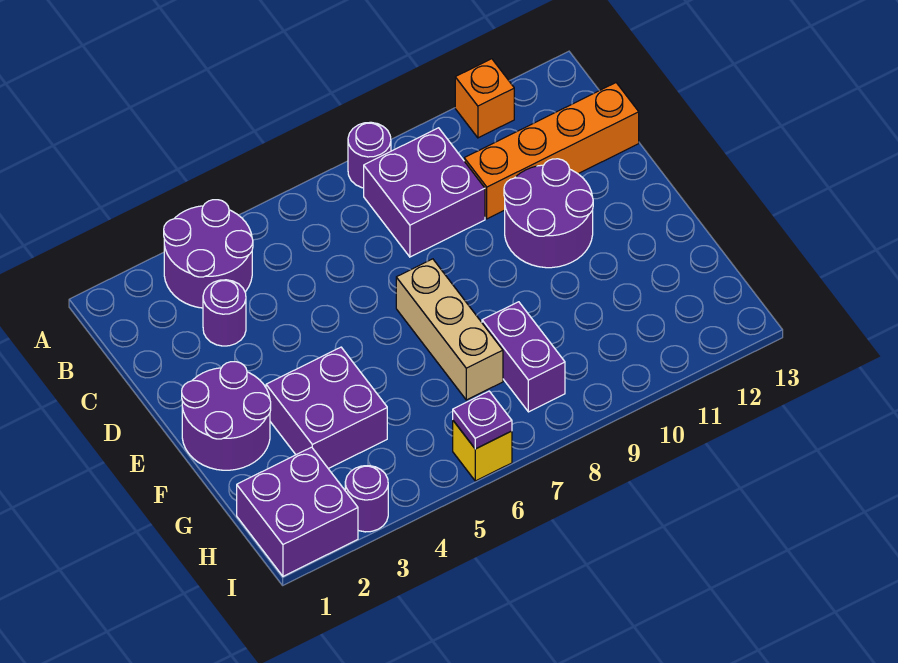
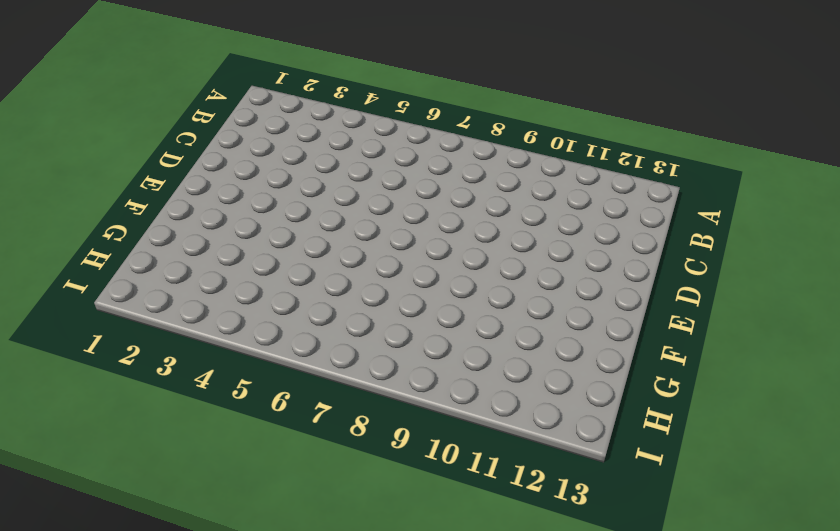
none -> purple 2x2 round brick [164,200,253,308]
none -> purple 1x1 round brick [348,122,391,188]
none -> orange 1x1 brick [455,59,514,138]

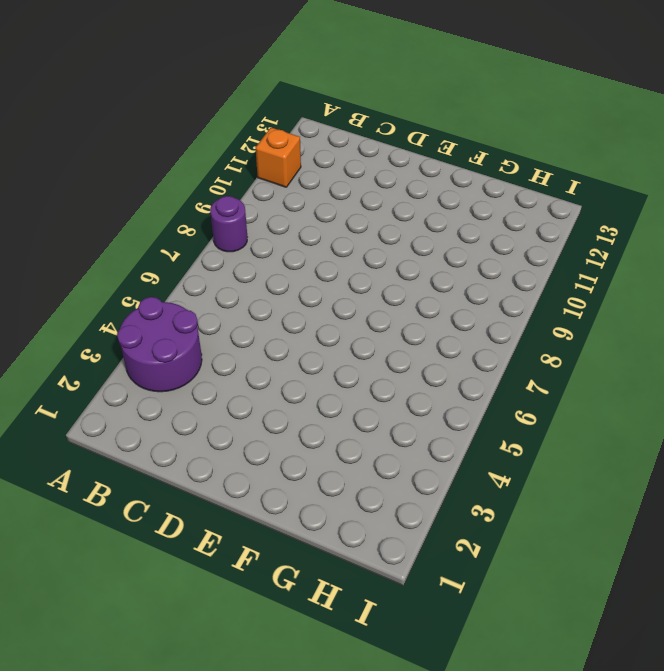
none -> purple 2x2 brick [364,128,485,257]
none -> purple 1x1 round brick [203,280,246,346]
none -> orange 1x4 brick [464,83,639,219]

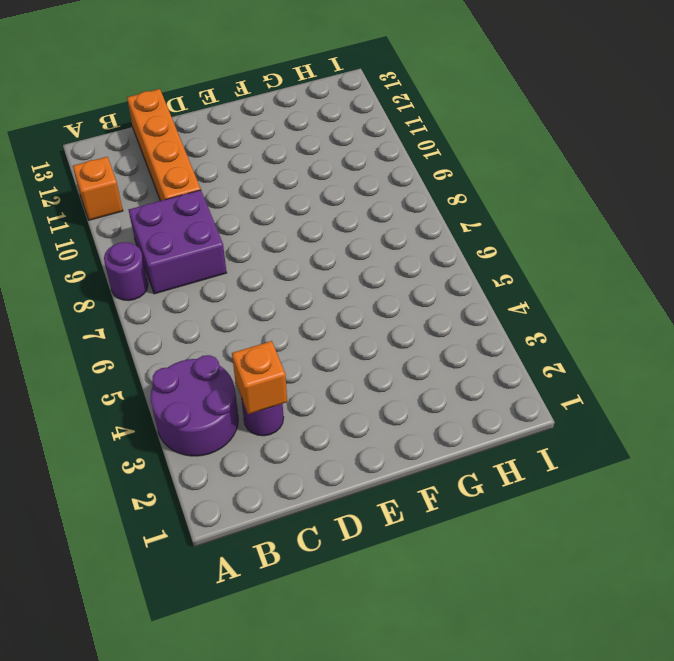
orange 1x1 brick [232,341,287,414] -> none
none -> purple 2x2 round brick [504,159,593,268]
none -> purple 2x2 round brick [182,362,271,470]
none -> tan 1x3 brick [396,259,503,400]

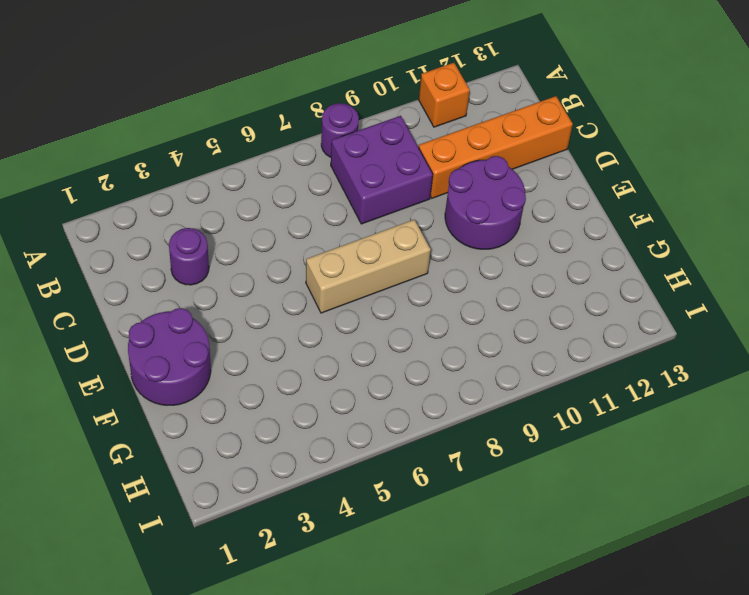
tan 1x3 brick [306,220,431,313] -> tan 1x3 brick turned to [396,259,503,400]
none -> purple 2x2 round brick [164,200,253,308]
none -> purple 2x2 brick [266,347,387,469]
none -> purple 1x2 brick [482,302,565,412]

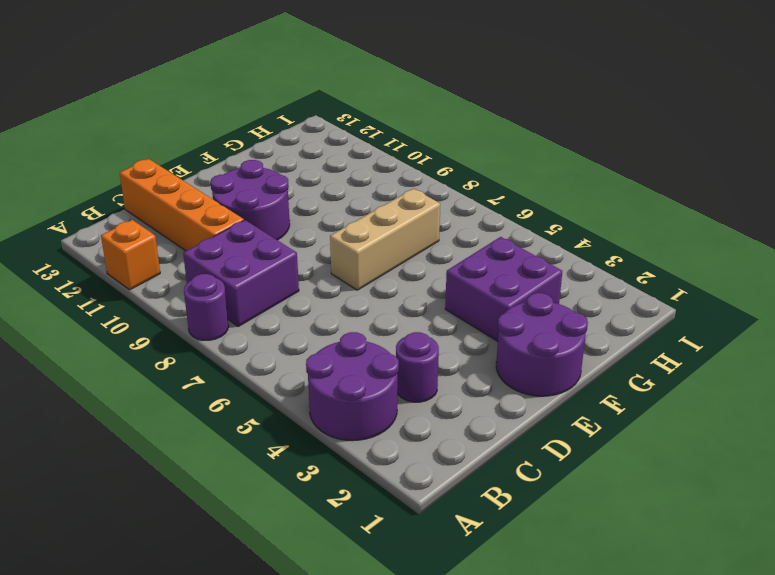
none -> purple 1x2 brick [482,302,565,412]
none -> purple 2x2 brick [237,447,358,576]
none -> purple 1x1 round brick [345,466,388,532]

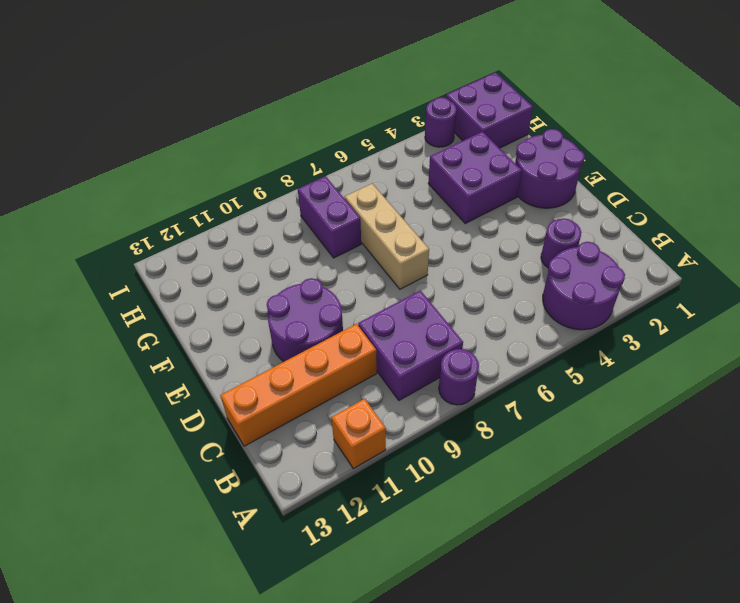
none -> yellow 1x1 brick [453,421,512,481]
none -> purple 1x1 plate [453,391,512,449]

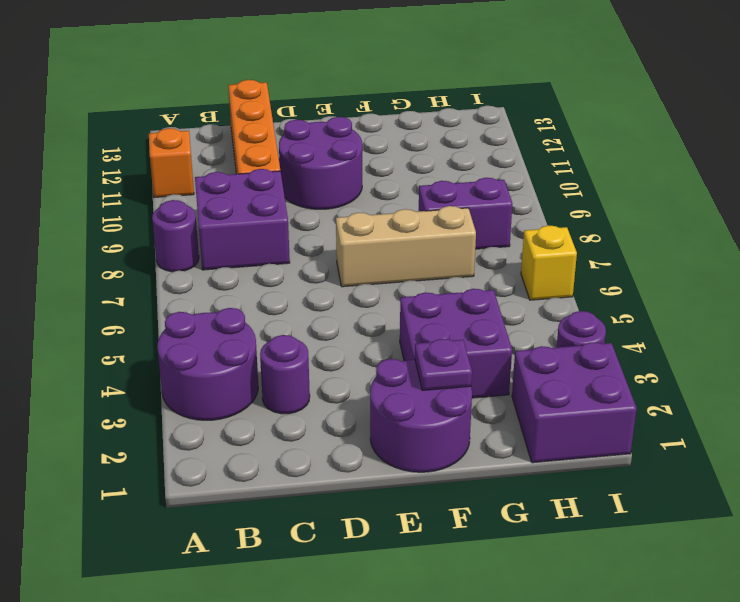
purple 1x1 plate [415,339,472,390] -> purple 1x1 plate moved to [453,391,512,449]

